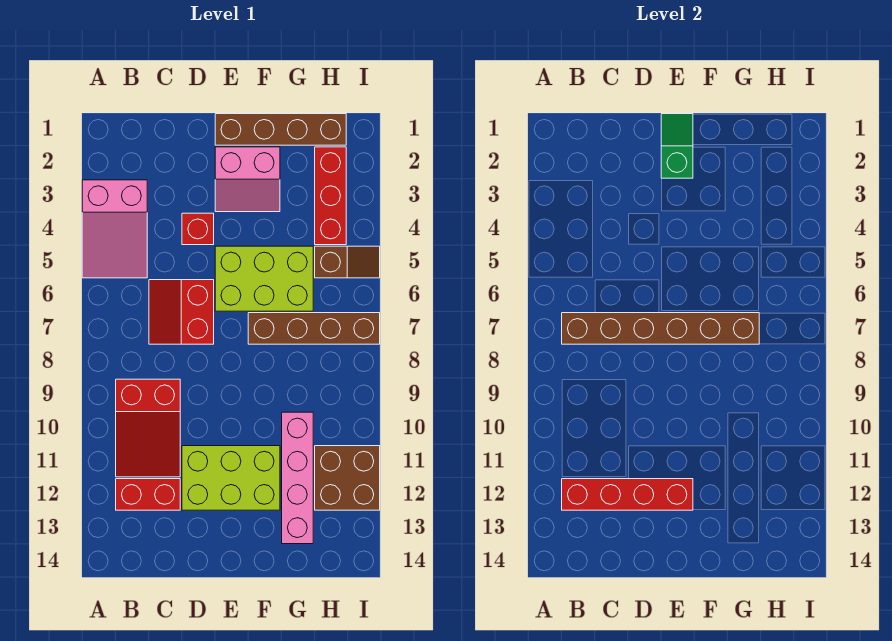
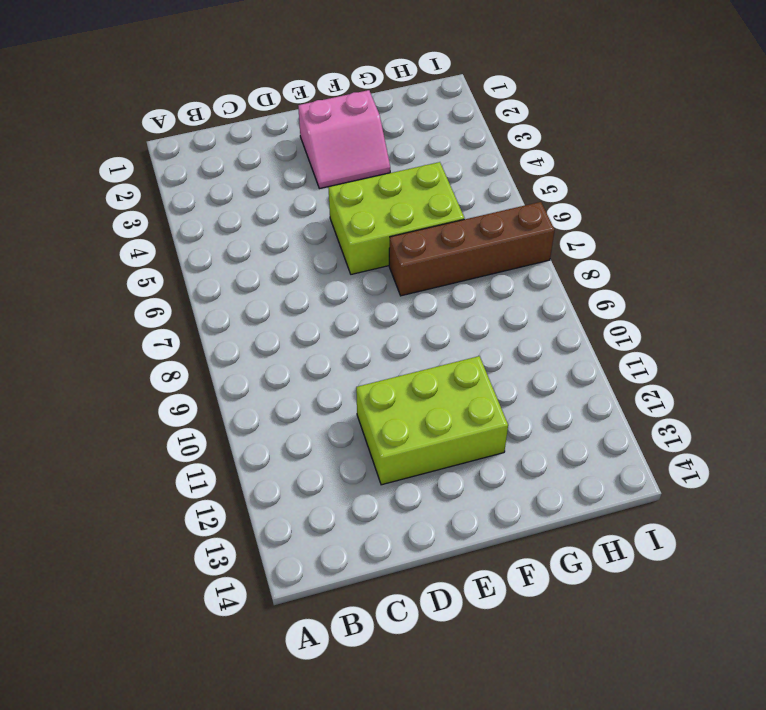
none -> pink 2x3 slope [82,180,147,278]
none -> red 2x3 slope [116,379,180,477]
none -> red 1x2 brick [116,479,180,510]

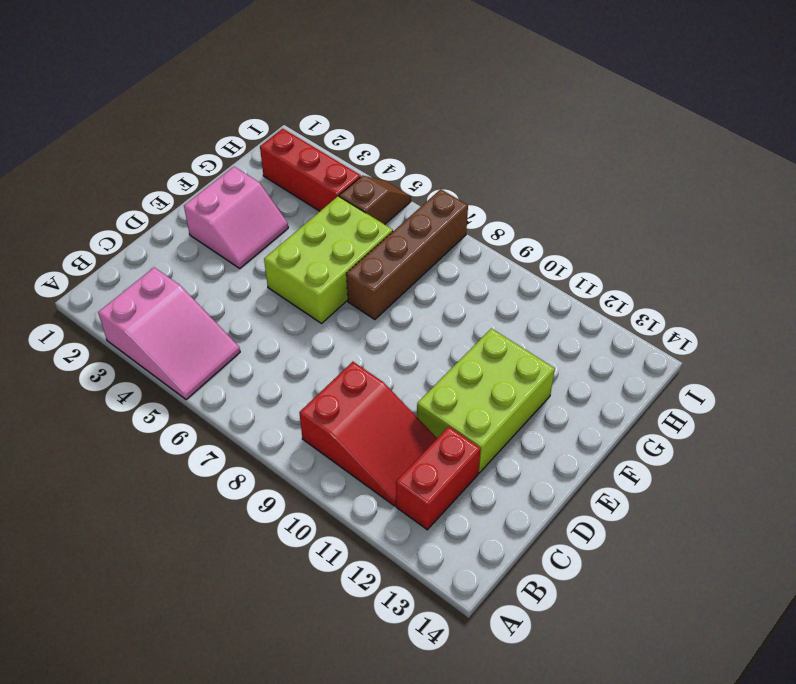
none -> red 2x2 slope [149,280,214,344]
none -> red 1x1 brick [182,213,214,245]
none -> brown 1x4 brick [215,114,346,145]

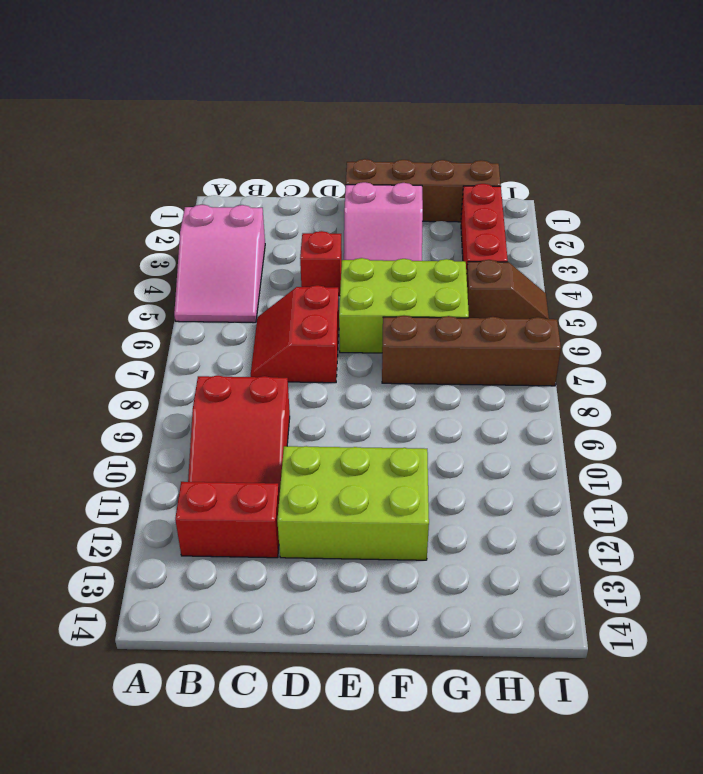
none -> pink 1x4 brick [282,412,313,544]
none -> brown 2x2 brick [315,446,380,510]
none -> brown 1x6 brick [562,313,759,344]

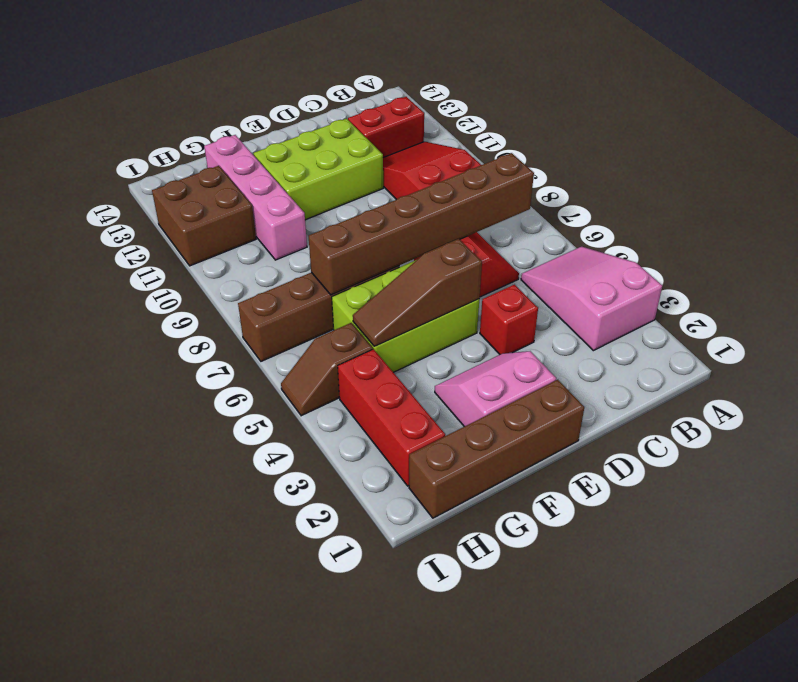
brown 1x3 slope [353,239,482,346] -> none
none -> red 1x4 brick [562,479,693,510]
none -> green 1x2 slope [661,114,693,178]

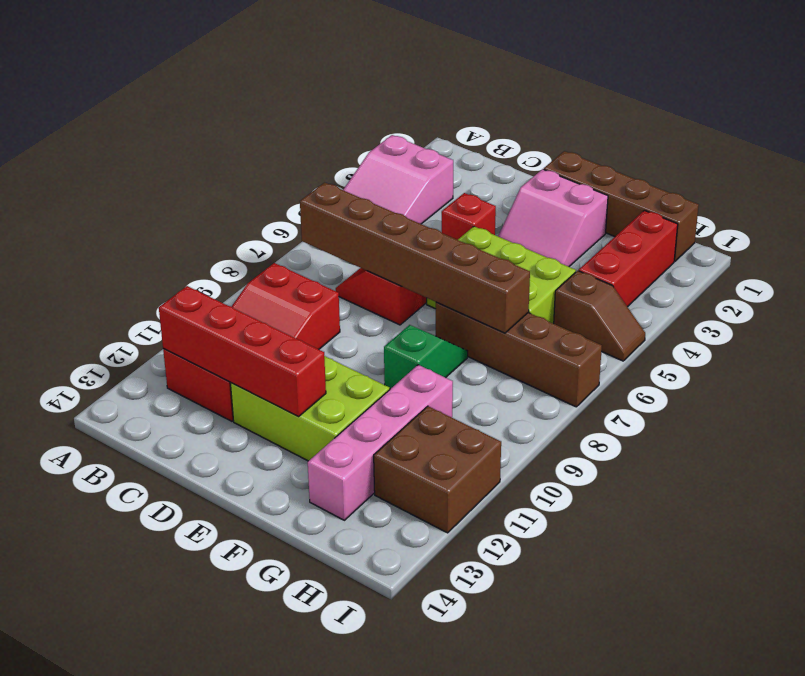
green 1x2 slope [384,325,468,389] -> green 1x2 slope moved to [661,114,693,178]

